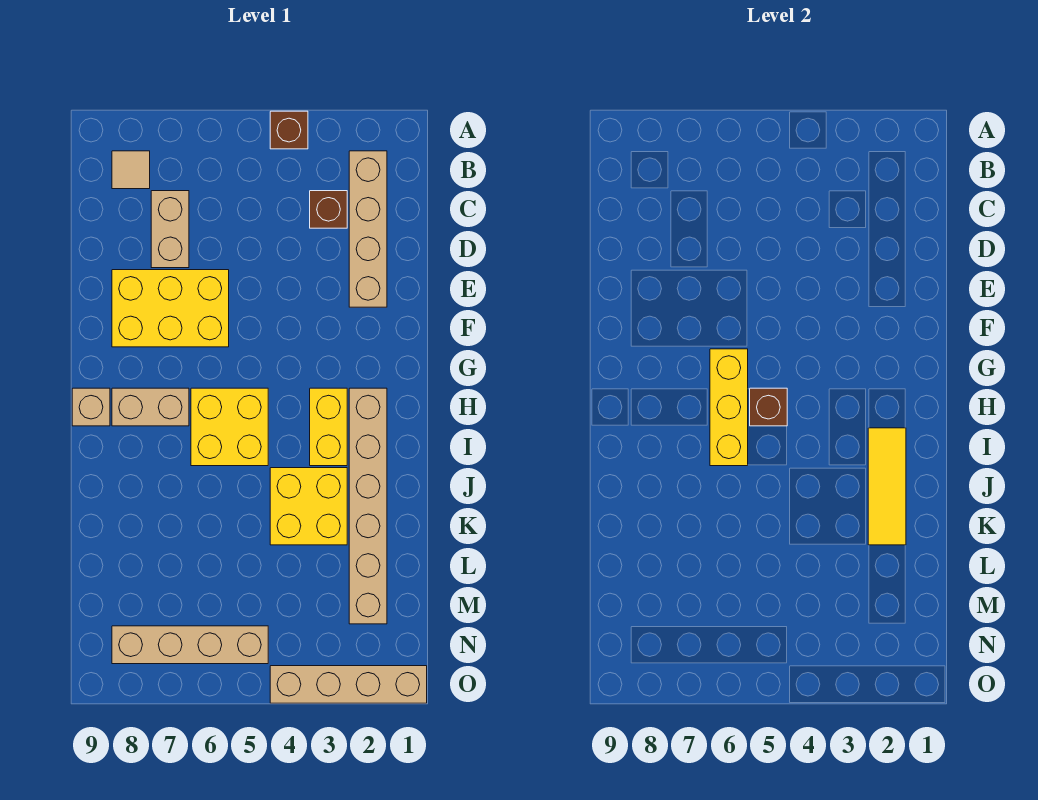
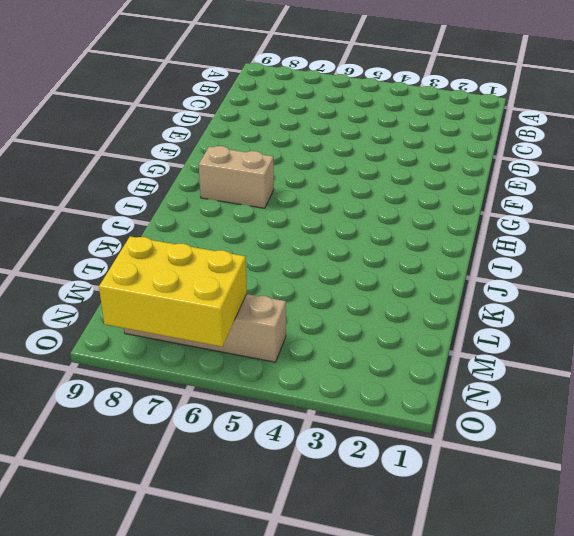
yellow 2x3 brick [99,236,247,347] -> yellow 2x3 brick moved to [112,270,229,347]
none -> brown 1x1 brick [270,111,308,149]
none -> tan 1x4 brick [349,151,387,307]
none -> tan 1x1 tile [112,151,150,189]

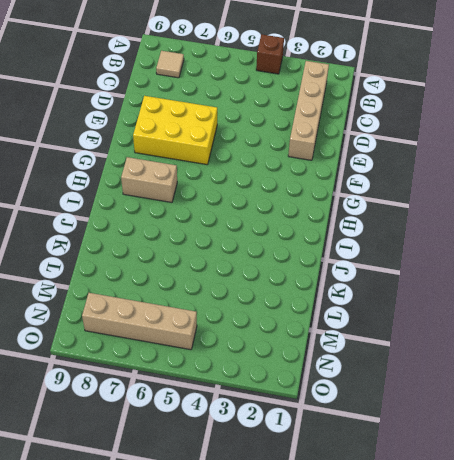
none -> brown 1x1 brick [310,191,347,228]
none -> tan 1x2 brick [151,191,189,268]
none -> tan 1x6 brick [349,388,387,624]

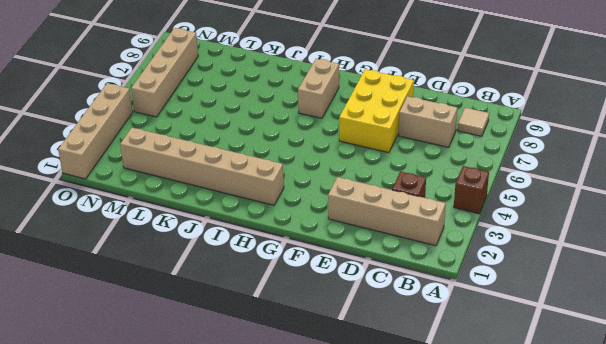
none -> yellow 1x2 brick [310,388,347,466]
none -> yellow 2x2 brick [191,388,268,466]
none -> tan 1x1 brick [72,388,110,426]

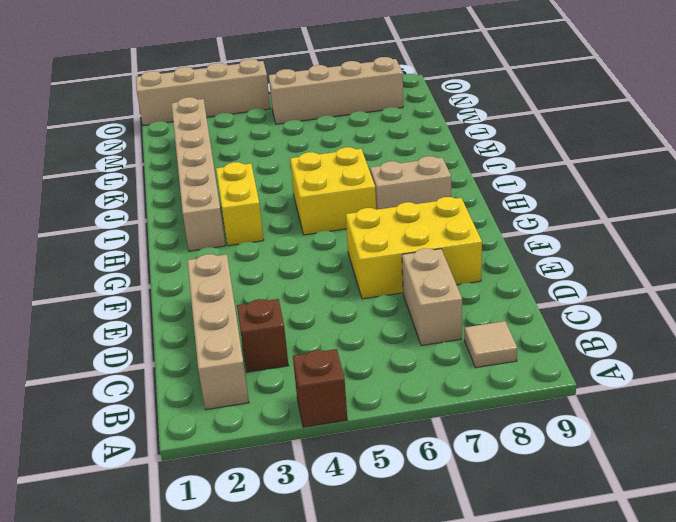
none -> tan 1x1 brick [72,388,110,426]
none -> yellow 2x2 brick [270,468,347,545]
none -> yellow 1x3 brick [710,349,748,466]

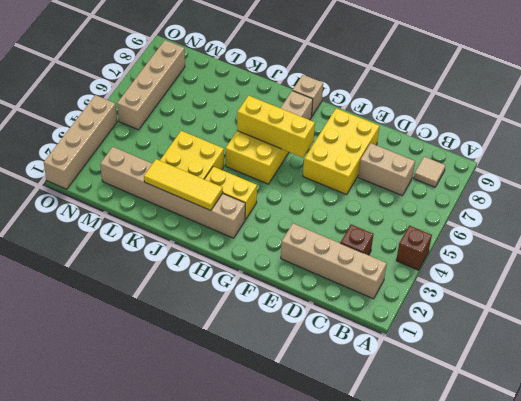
none -> brown 1x1 brick [750,388,787,426]

